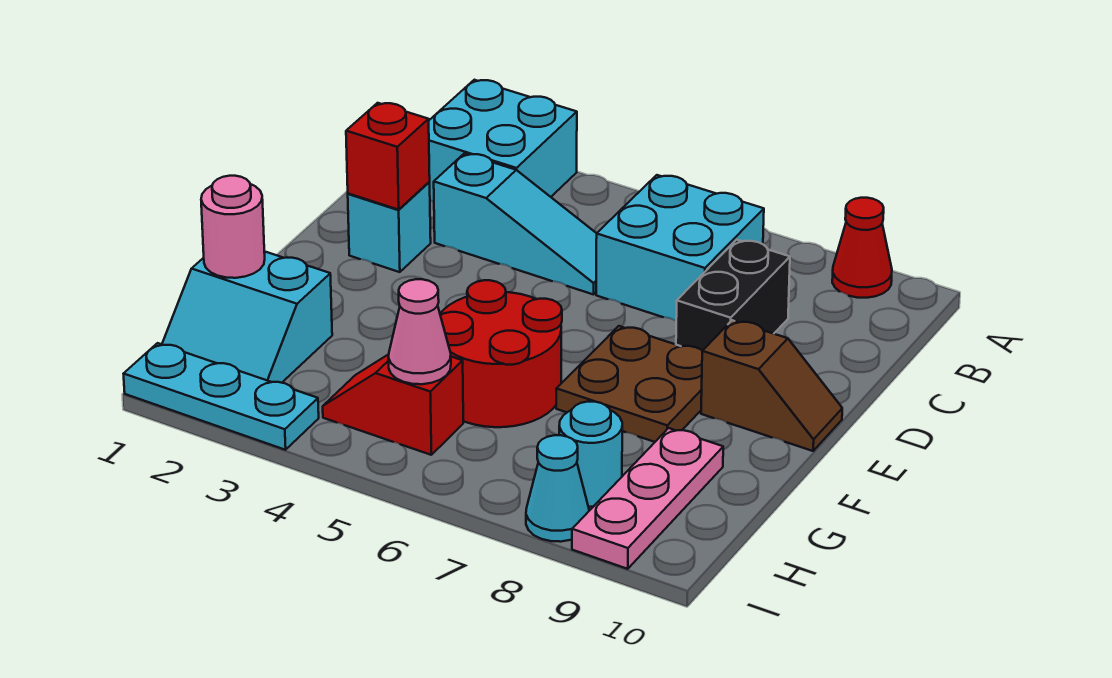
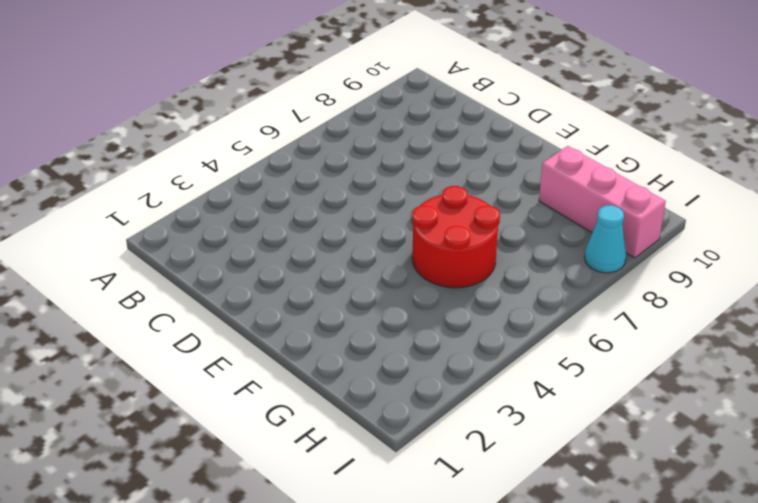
pink 1x3 brick [539,146,666,258] -> pink 1x3 plate [572,428,723,569]
none -> cyan 2x2 brick [429,80,577,202]
none -> red 1x1 cone [832,198,892,298]
none -> cyan 2x2 brick [596,175,764,321]

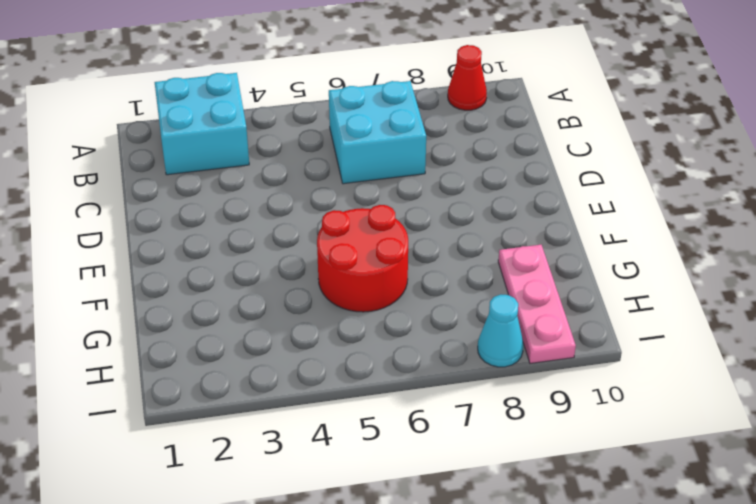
none -> cyan 1x3 slope [434,153,597,295]
none -> black 1x2 brick [676,240,790,351]
none -> cyan 1x1 brick [348,182,431,272]

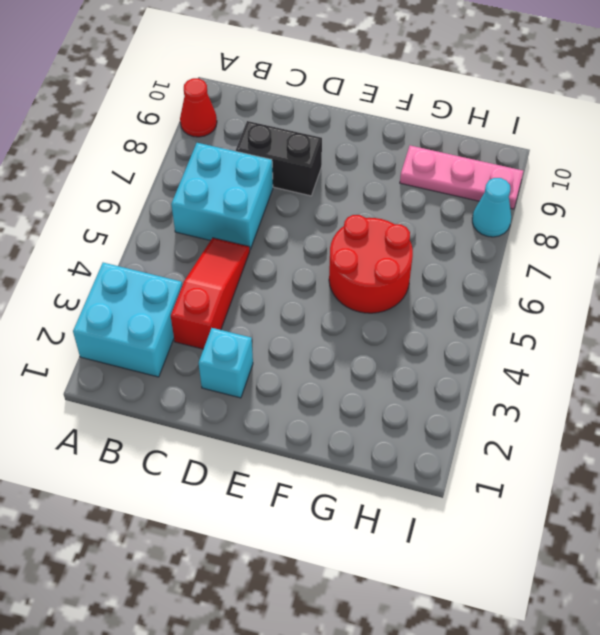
red 1x3 slope [171,238,250,349] -> cyan 1x3 slope [434,153,597,295]
none -> brown 2x2 plate [556,326,702,442]
none -> brown 1x2 slope [701,320,842,451]
none -> cyan 2x2 slope [162,251,332,383]

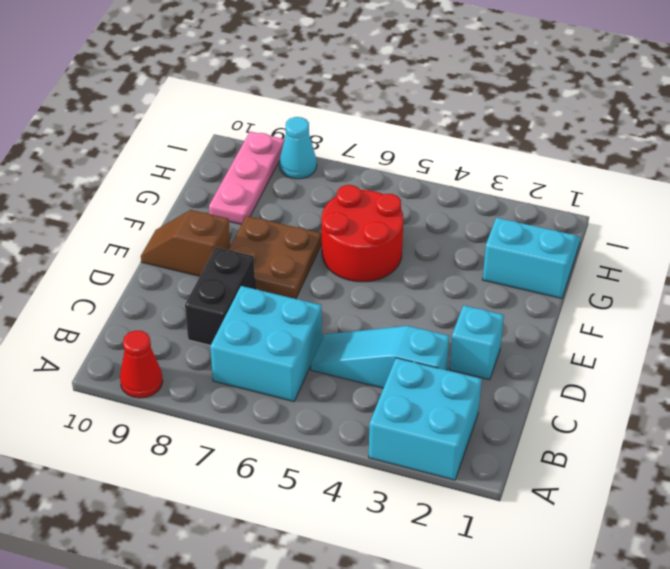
none -> red 1x2 slope [323,354,463,455]
none -> cyan 1x1 round brick [559,402,622,507]
none -> cyan 1x3 plate [124,343,319,450]

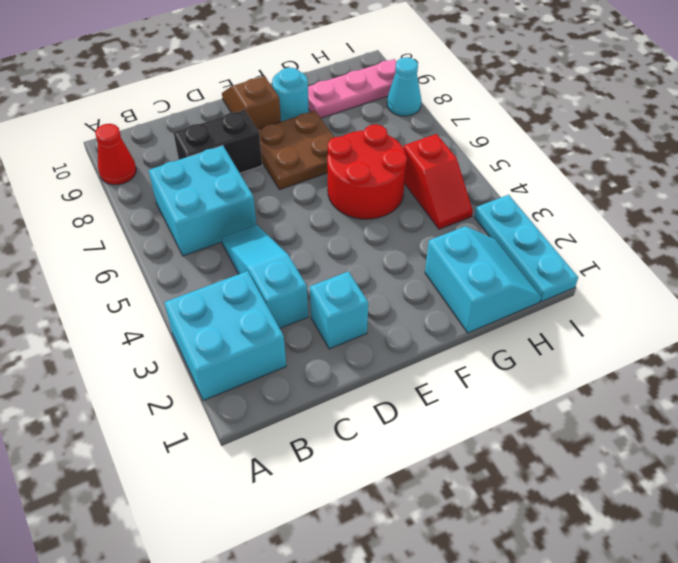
cyan 1x1 round brick [272,68,309,122] -> cyan 1x1 round brick moved to [559,402,622,507]
none -> red 1x1 brick [346,103,430,210]
none -> pink 1x1 round brick [201,176,265,278]
none -> pink 1x1 cone [388,279,451,384]

